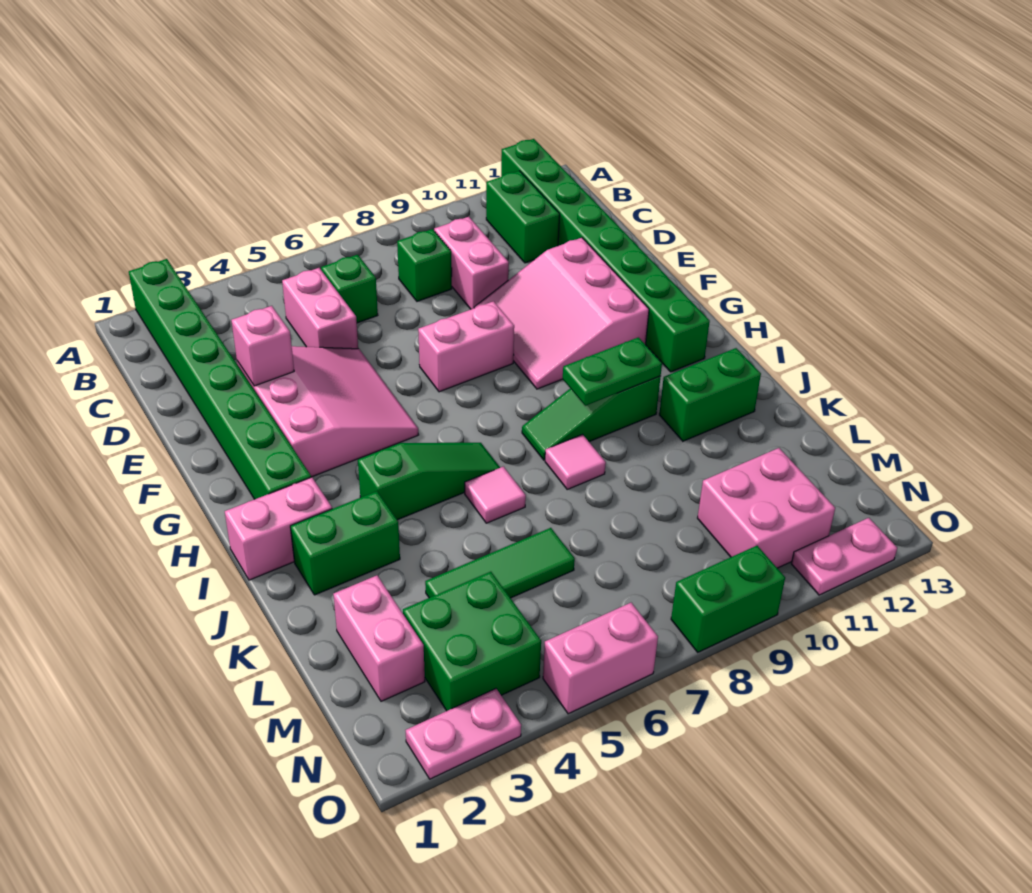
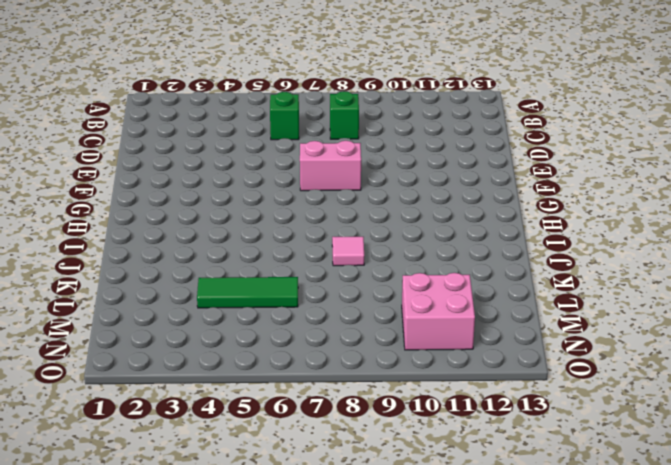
none -> green 1x8 brick [129,259,311,499]
none -> green 1x8 brick [501,139,710,372]
none -> green 1x2 brick [486,171,560,263]

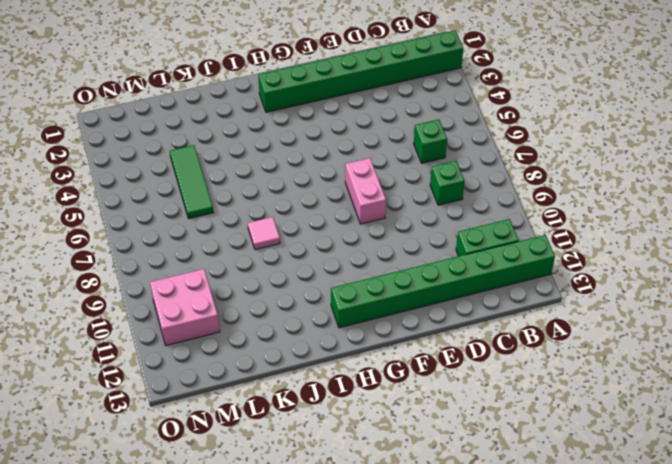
none -> pink 1x2 brick [282,268,358,349]
none -> pink 1x2 brick [434,217,509,309]
none -> pink 3x3 slope [237,346,419,477]

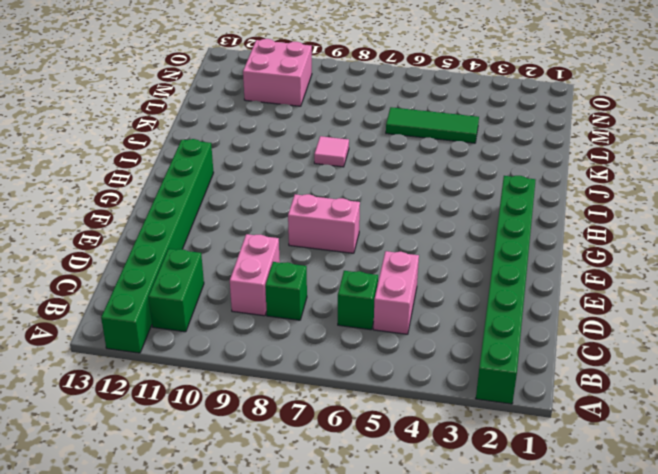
none -> pink 3x3 slope [237,346,419,477]
none -> pink 3x3 slope [474,238,649,389]
none -> pink 1x2 brick [225,477,332,580]

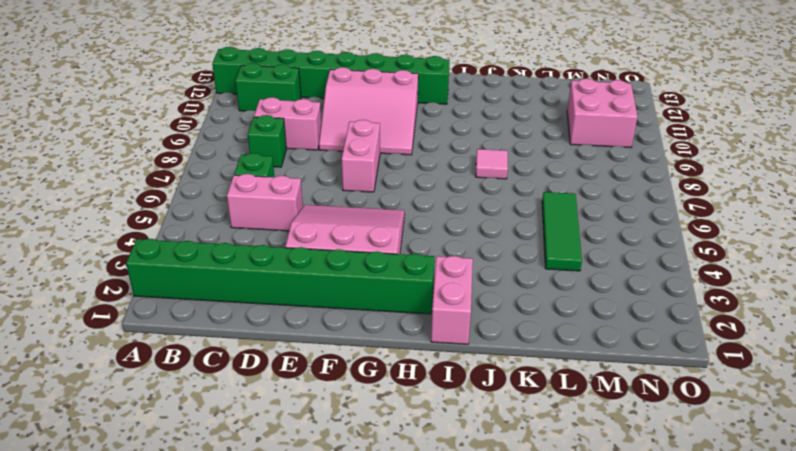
none -> green 1x3 slope [358,443,500,520]
none -> green 1x3 slope [522,376,661,460]
none -> green 1x2 brick [290,491,400,595]

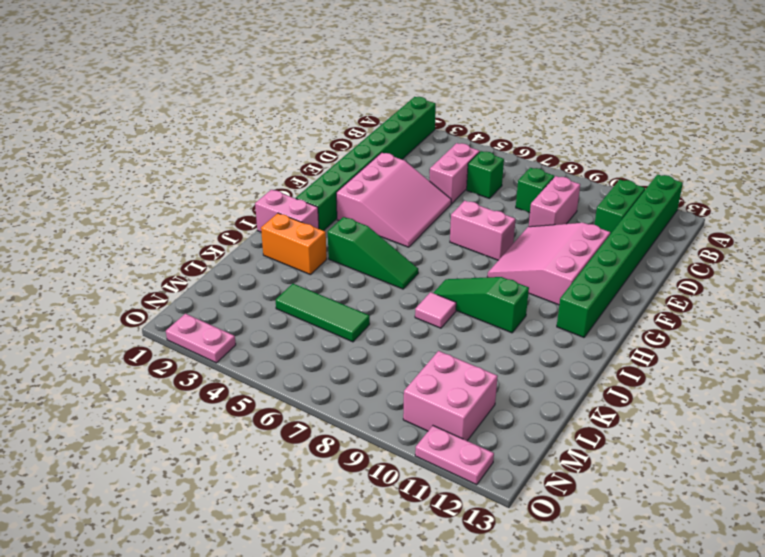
orange 1x2 brick [261,213,327,275] -> green 1x2 brick [290,491,400,595]
none -> pink 1x1 tile [465,466,526,523]
none -> green 1x2 brick [659,348,761,441]
none -> pink 1x2 brick [333,575,425,701]

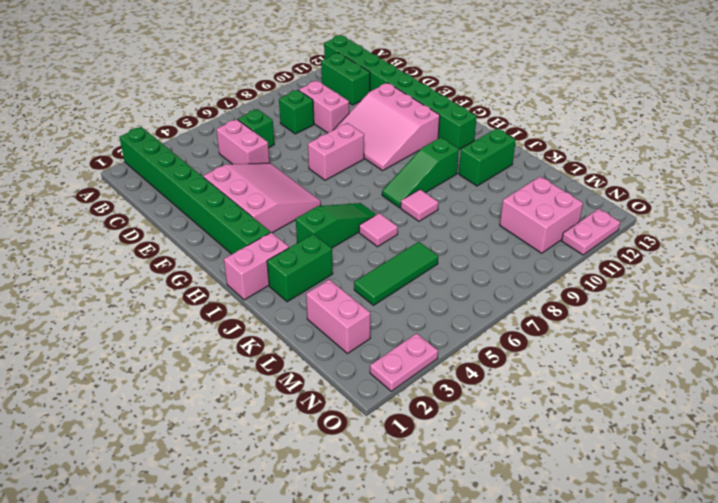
none -> green 2x2 brick [403,572,541,711]
none -> pink 1x2 brick [543,603,658,714]
none -> green 1x2 brick [671,546,785,652]

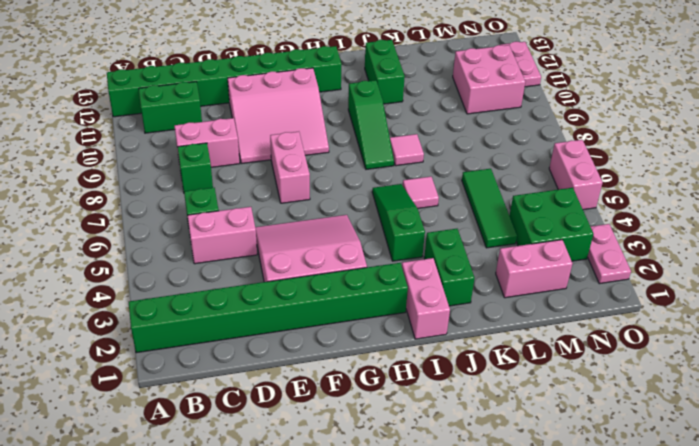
none -> green 1x2 brick [671,546,785,652]
none -> pink 1x1 brick [231,306,294,386]
none -> green 1x2 plate [563,337,662,406]

